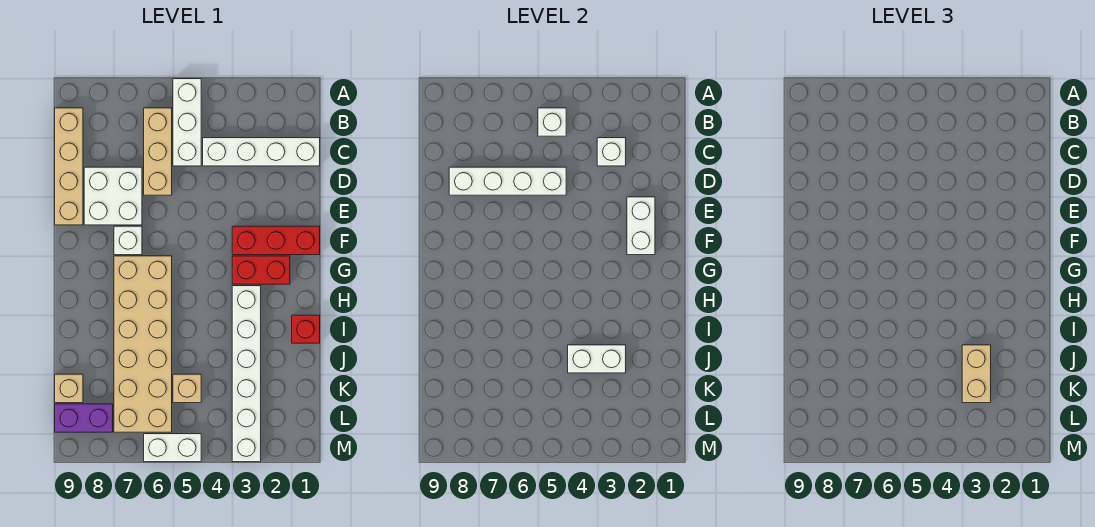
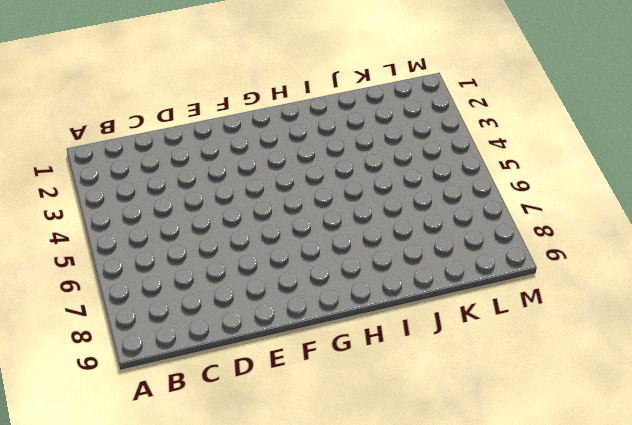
none -> white 1x3 brick [173,79,201,166]
none -> tan 1x3 brick [144,108,172,195]
none -> tan 1x4 brick [55,108,83,225]

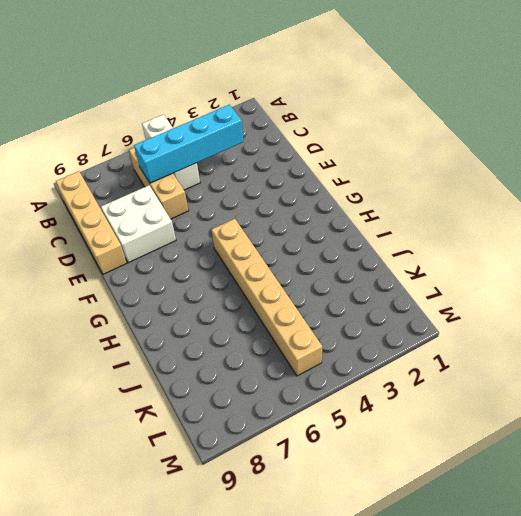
cyan 1x4 brick [134,105,244,183] -> white 1x1 brick [597,138,626,166]
tan 1x6 brick [211,219,322,376] -> tan 1x1 brick [173,374,201,403]
none -> white 1x4 brick [203,138,320,166]
none -> red 1x3 brick [232,226,320,255]
none -> white 1x1 brick [114,226,142,255]

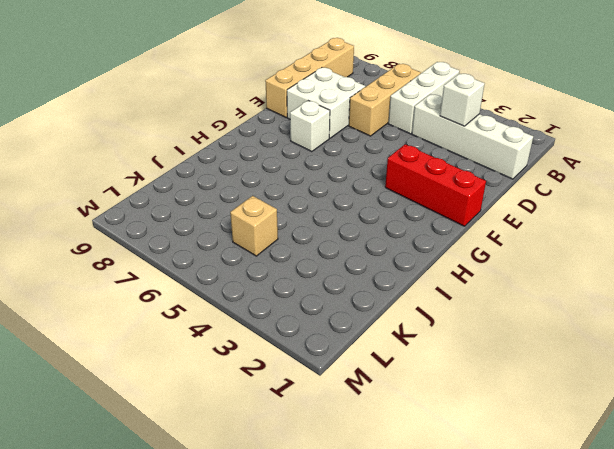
none -> red 1x2 brick [232,256,290,284]
none -> tan 2x6 brick [114,256,172,432]
none -> white 1x6 brick [232,286,261,462]

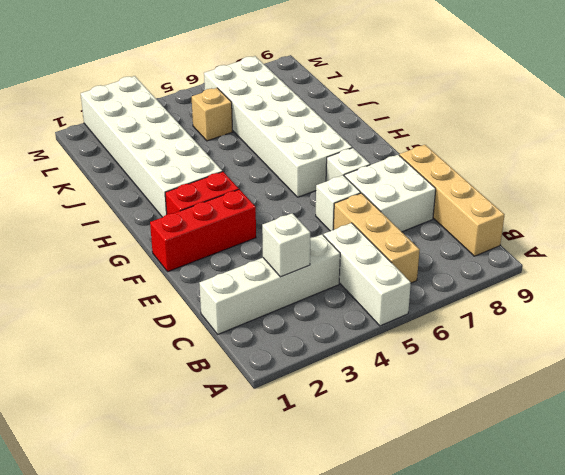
white 1x1 brick [316,175,361,231] -> white 1x1 brick moved to [538,108,566,136]
white 2x6 brick [204,56,352,197] -> tan 2x6 brick [114,256,172,432]
white 2x6 brick [81,76,222,217] -> white 1x6 brick [232,286,261,462]
none -> red 1x1 brick [292,315,320,343]
none -> tan 1x1 brick [55,374,83,403]
none -> purple 1x2 brick [55,404,113,432]

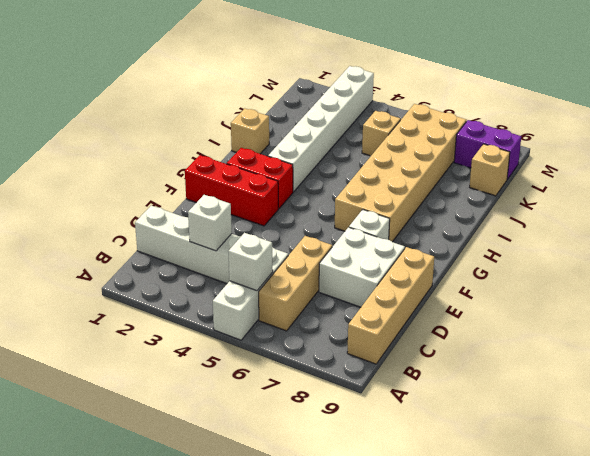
tan 1x1 brick [231,108,269,154] -> red 1x1 brick [292,315,320,343]
none -> white 1x2 brick [144,434,201,462]
none -> white 1x4 brick [449,167,566,195]
none -> white 1x2 brick [627,197,655,255]

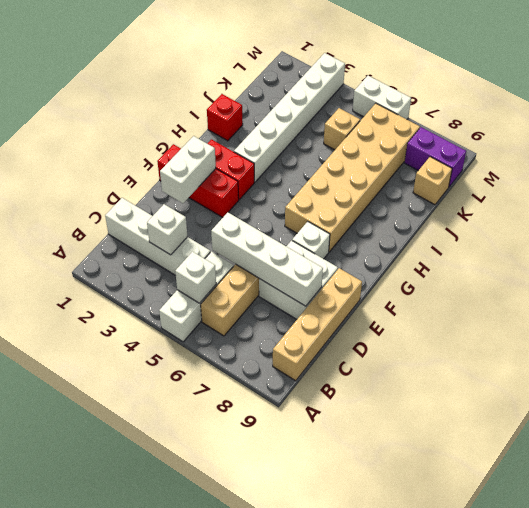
none -> white 1x2 brick [568,345,626,373]
none -> tan 1x2 brick [962,345,991,403]

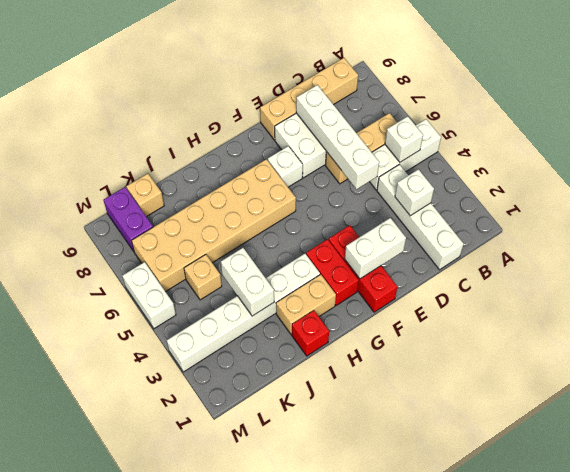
tan 1x2 brick [276,274,336,334] -> tan 1x2 brick moved to [962,345,991,403]

